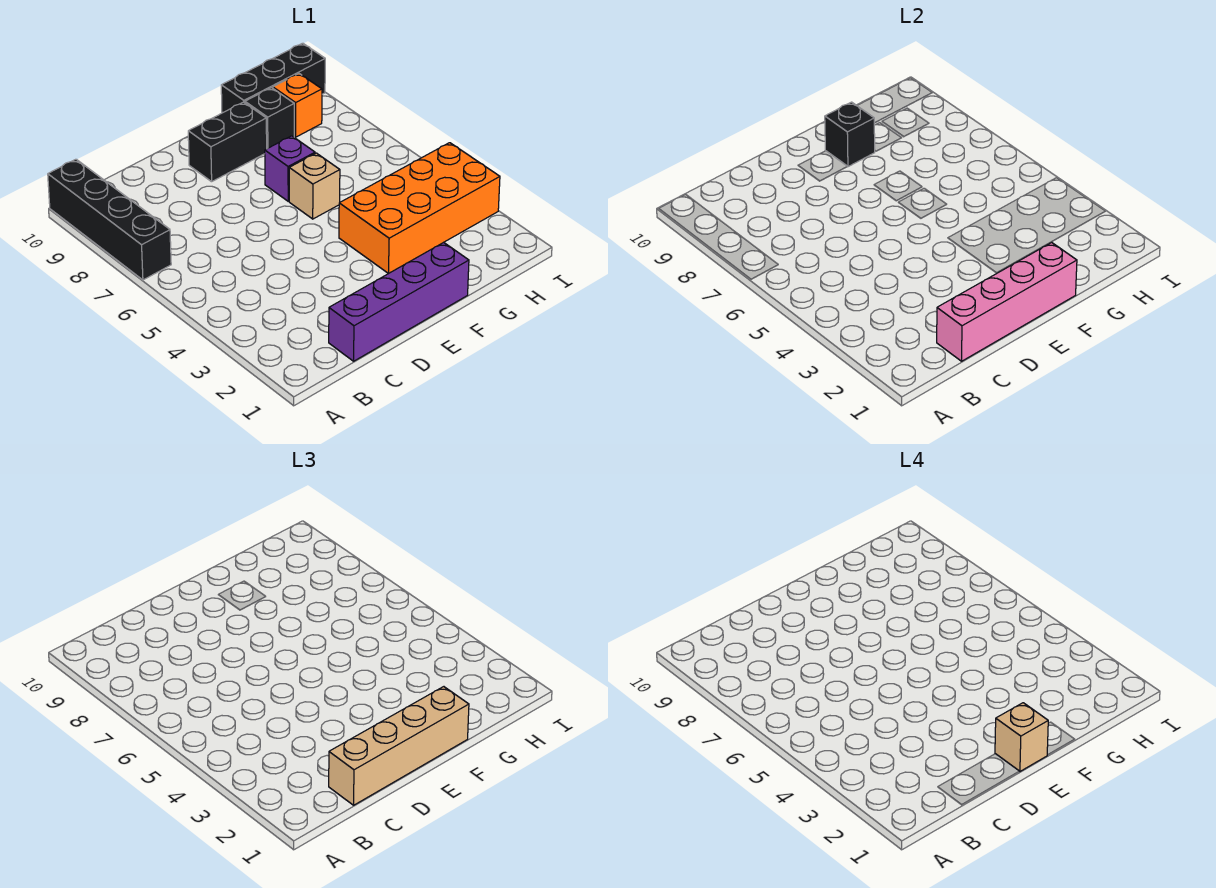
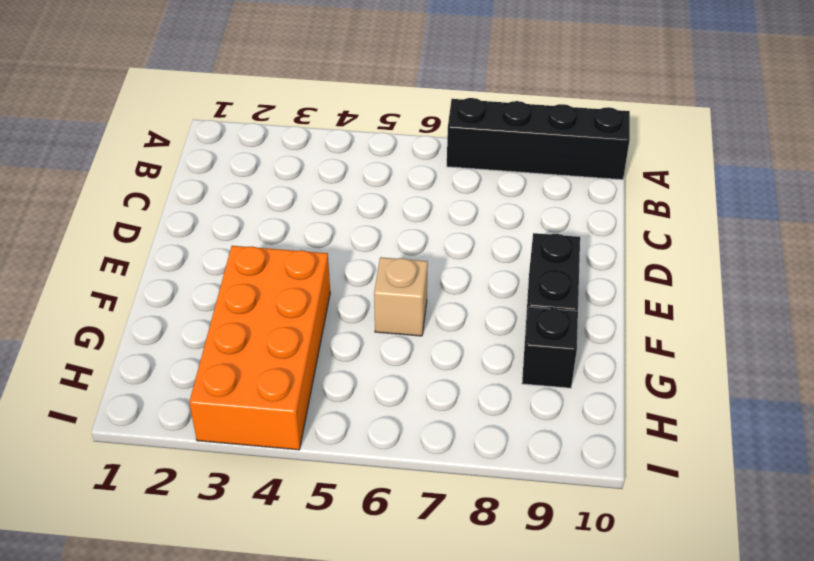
none -> purple 1x4 brick [329,242,469,361]
none -> purple 1x1 brick [265,136,315,201]
none -> black 1x3 brick [221,43,325,113]

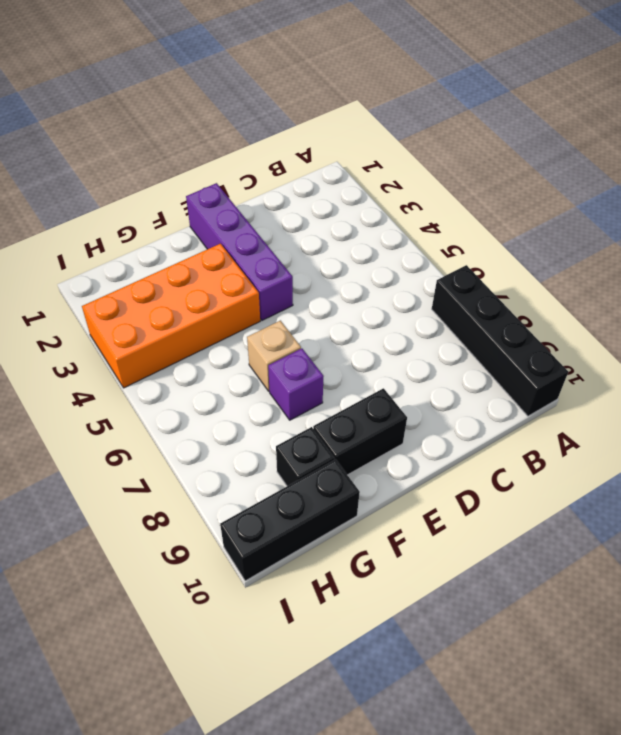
purple 1x4 brick [186,183,293,320] -> purple 1x4 brick turned to [329,242,469,361]
none -> orange 1x1 brick [273,74,322,137]
none -> pink 1x4 brick [937,243,1077,361]
none -> black 1x1 brick [825,102,875,167]

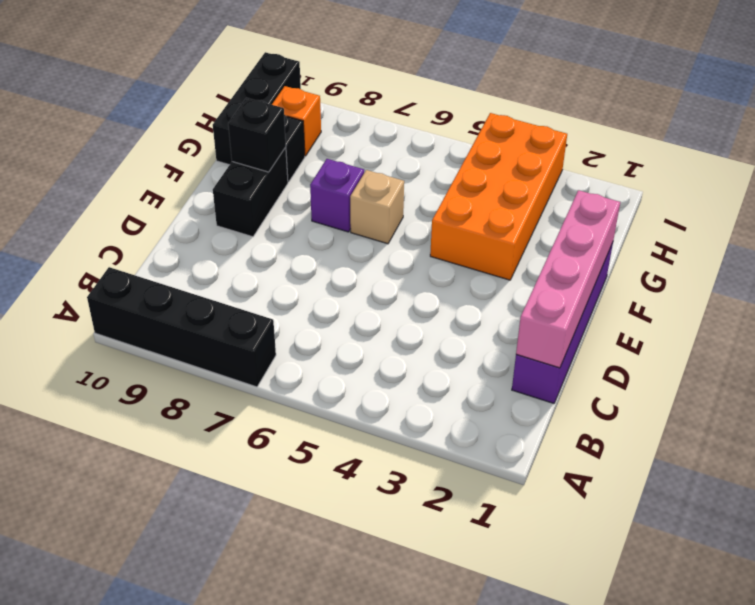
none -> tan 1x4 brick [329,687,469,805]
none -> tan 1x1 brick [995,703,1048,771]

